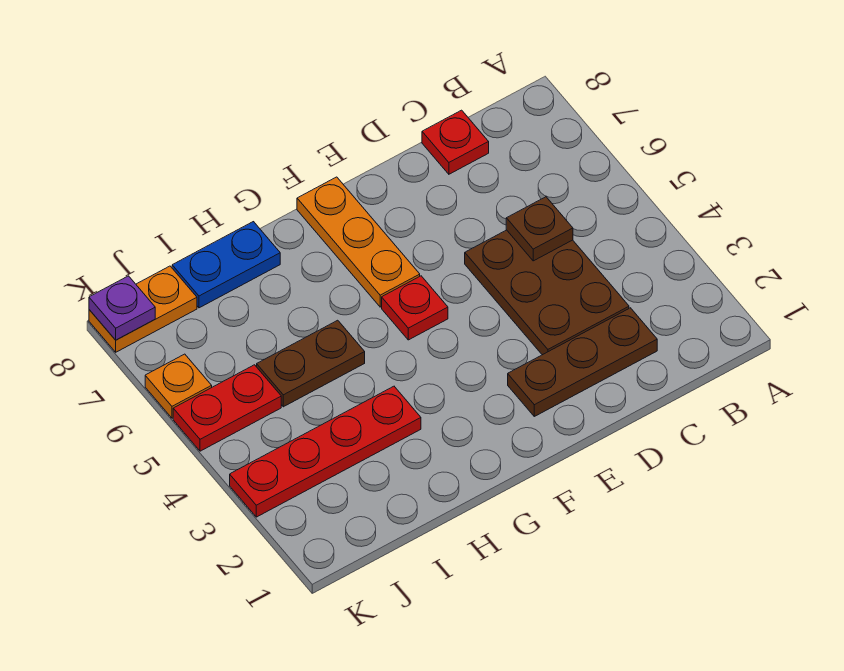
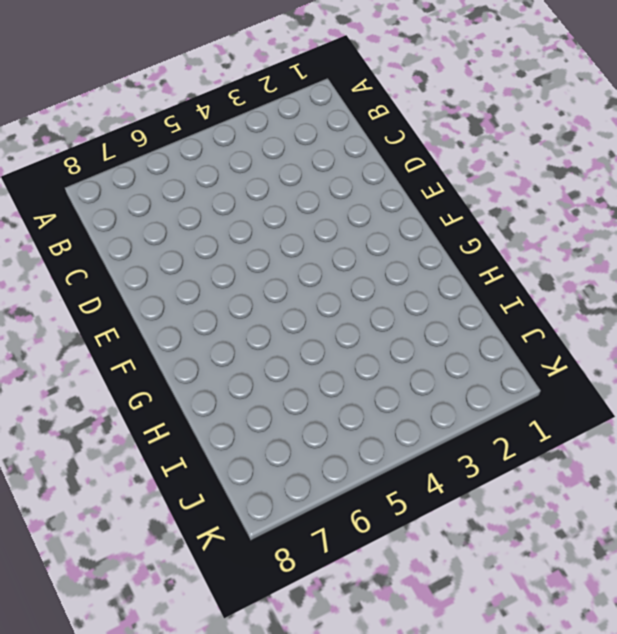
none -> brown 1x3 plate [508,308,657,416]
none -> brown 2x3 plate [465,230,629,355]
none -> red 1x1 plate [422,110,489,174]

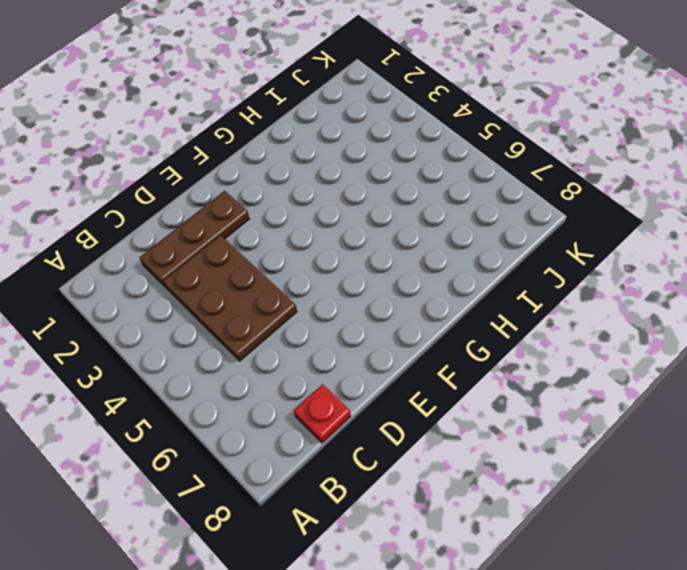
none -> red 1x1 plate [382,276,448,340]
none -> orange 1x3 plate [297,177,420,307]
none -> red 1x4 plate [230,386,421,517]

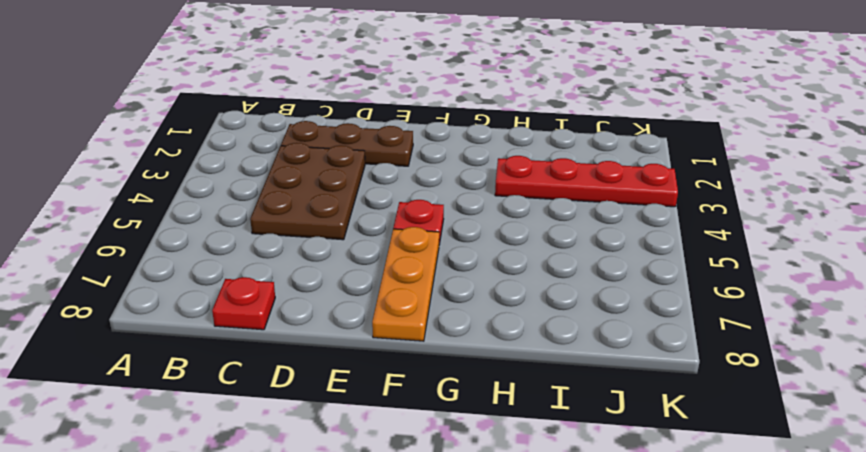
none -> brown 1x2 plate [257,320,365,407]
none -> blue 1x2 plate [172,222,280,308]
none -> red 1x2 plate [173,365,281,451]

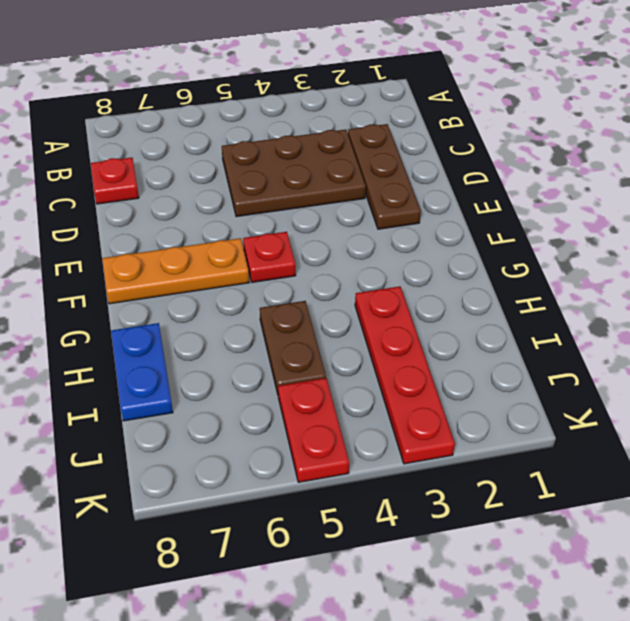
none -> orange 1x2 plate [89,266,197,352]
none -> orange 1x1 plate [145,354,212,418]
none -> brown 1x1 plate [506,197,573,261]

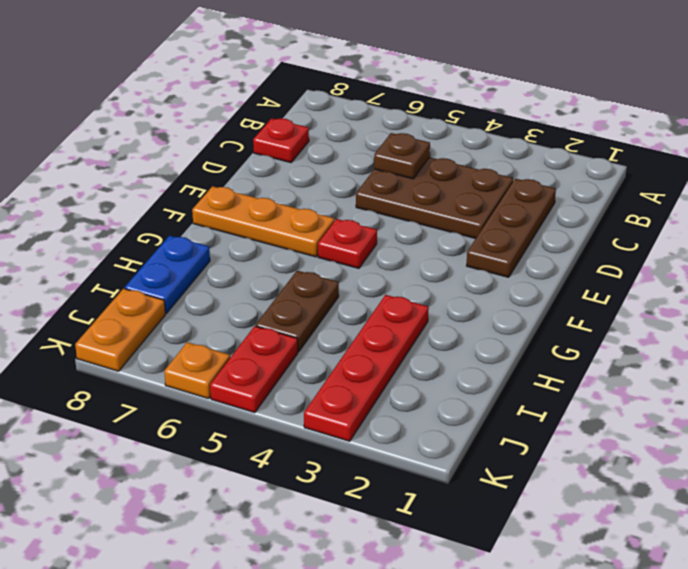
none -> purple 1x1 plate [89,276,155,340]

